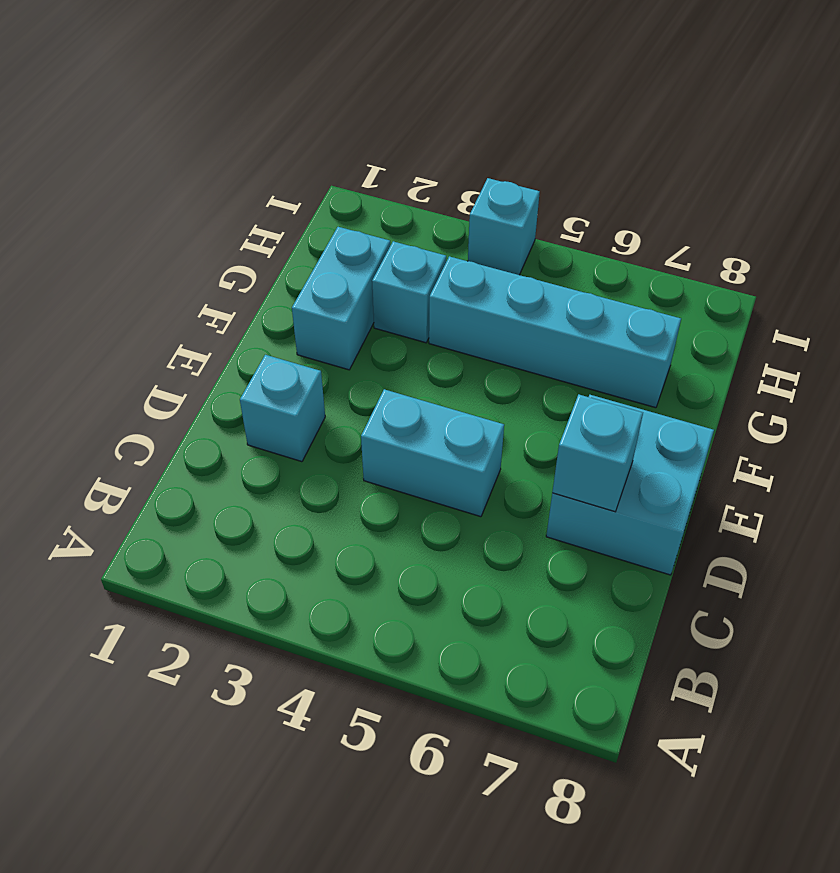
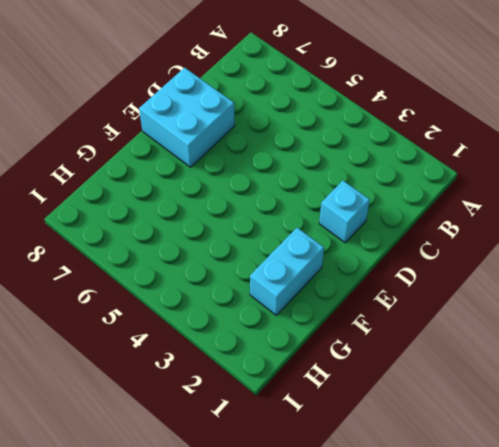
none -> cyan 1x2 brick [361,389,504,517]
none -> cyan 1x1 brick [372,241,446,343]

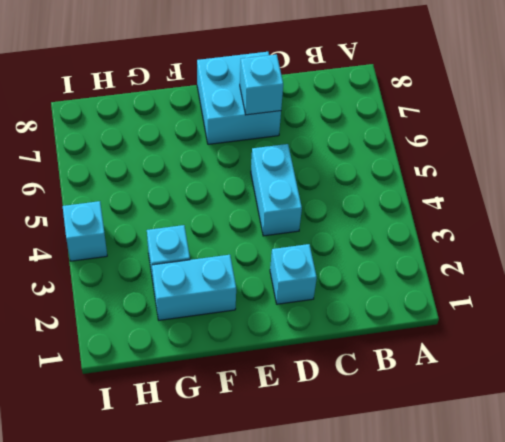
none -> cyan 1x4 brick [429,256,681,408]

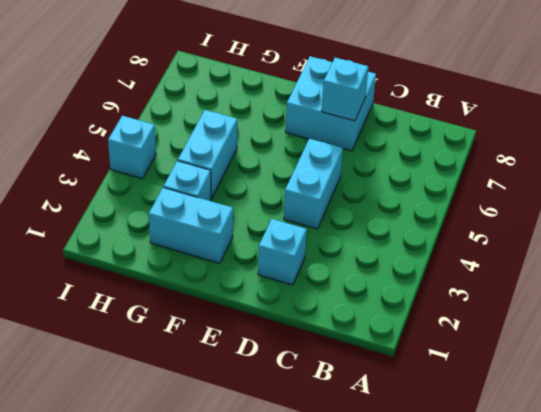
cyan 1x2 brick [178,110,237,198] -> cyan 1x4 brick [429,256,681,408]

